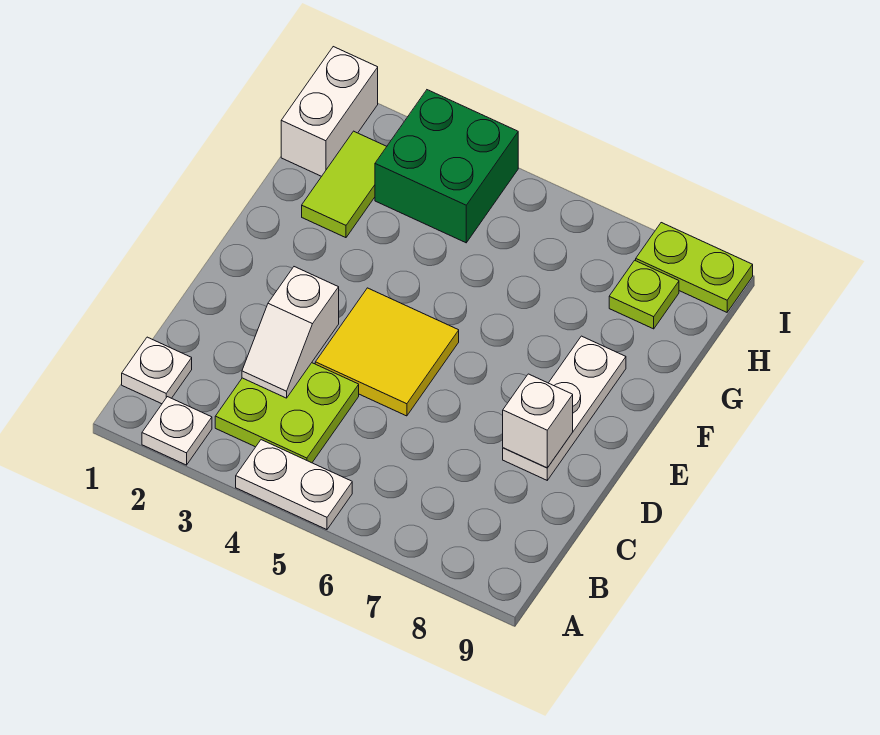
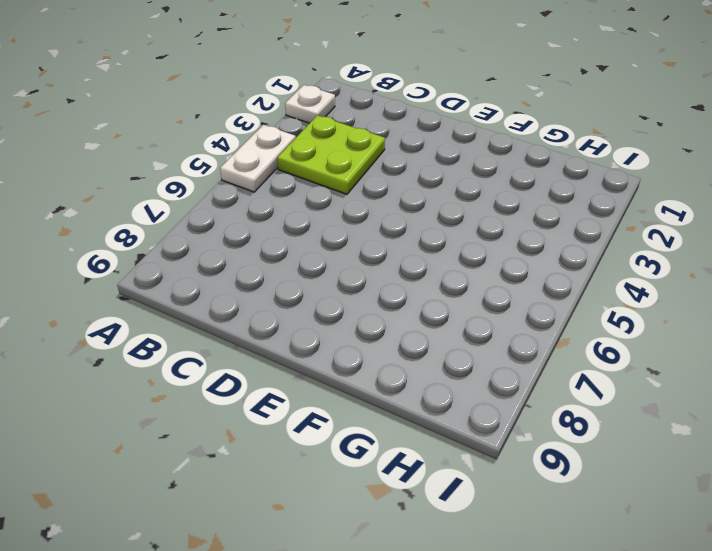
none -> white 1x1 plate [122,337,192,404]
none -> yellow 2x2 tile [315,288,459,416]
none -> white 1x3 plate [503,336,626,480]

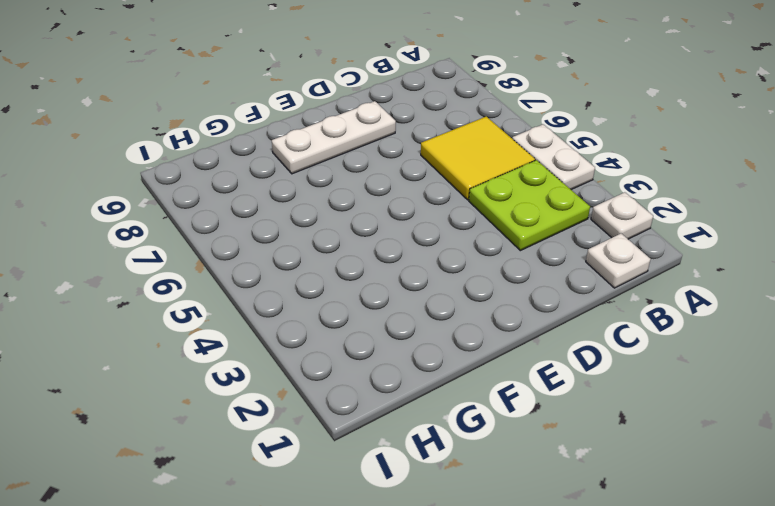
yellow 2x2 tile [421,116,535,200] -> yellow 2x2 tile moved to [315,288,459,416]
none -> lime 1x2 tile [302,131,387,238]
none -> white 1x2 brick [281,47,378,176]
none -> green 2x2 brick [375,90,518,243]

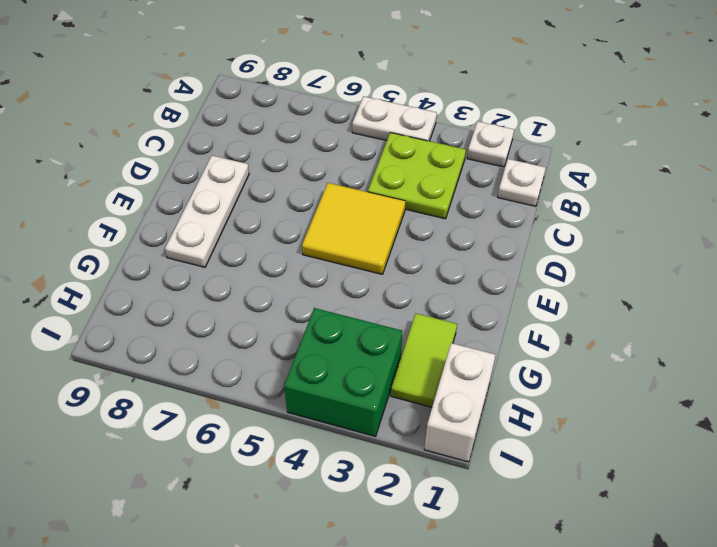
none -> lime 1x1 plate [609,260,679,329]
none -> lime 1x2 plate [636,223,753,312]
none -> white 1x2 slope [242,267,339,398]

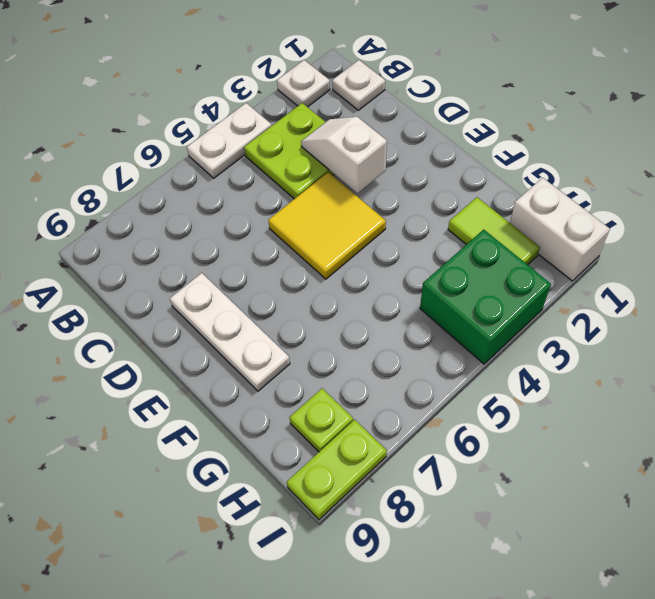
none -> white 1x1 brick [503,374,573,468]

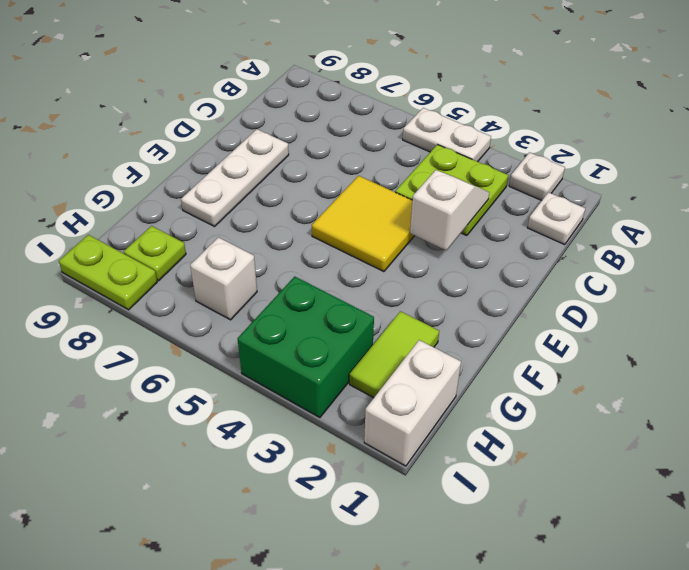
white 1x1 brick [190,237,257,320] -> white 1x1 brick moved to [503,374,573,468]

